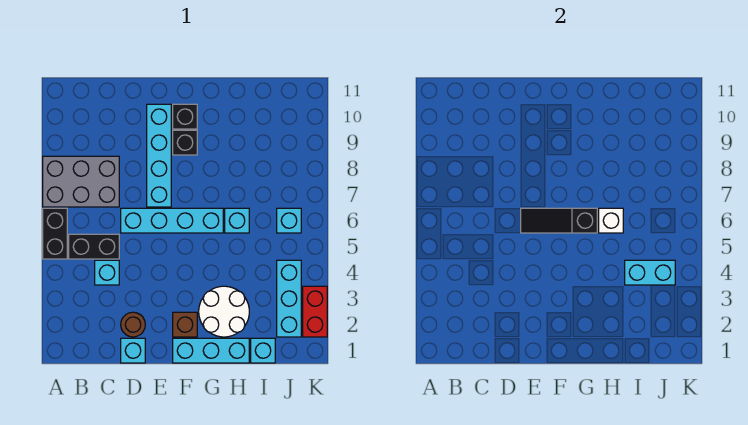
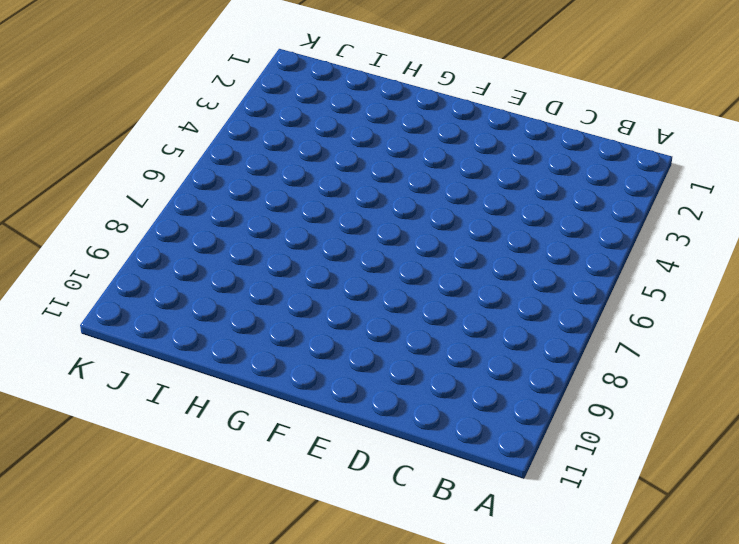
none -> black 1x2 brick [43,208,67,259]
none -> grey 2x3 brick [43,156,119,207]
none -> black 1x2 brick [69,234,119,259]

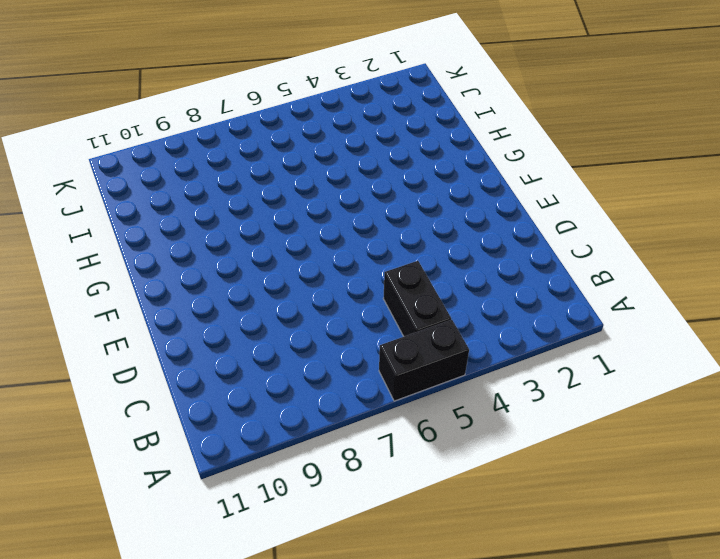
none -> grey 2x3 brick [43,156,119,207]
none -> cyan 1x1 brick [95,260,119,285]
none -> cyan 1x1 brick [121,338,145,363]

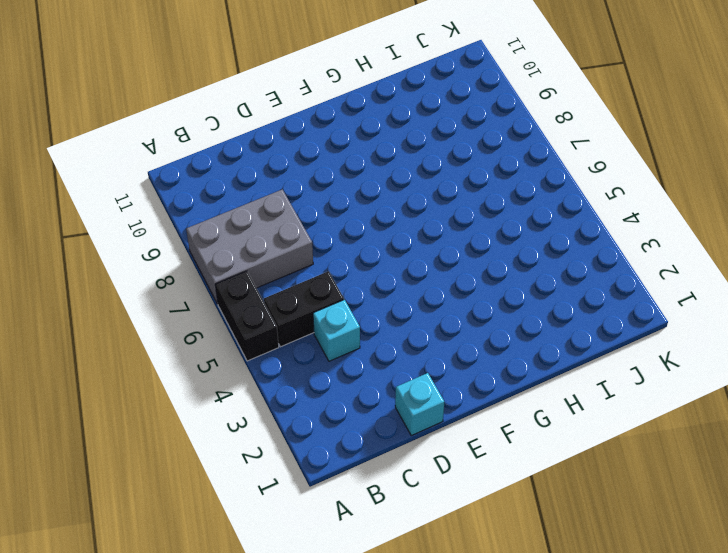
none -> brown 1x1 round brick [121,312,145,337]
none -> cyan 1x4 brick [121,208,223,233]
none -> cyan 1x4 brick [147,104,171,207]

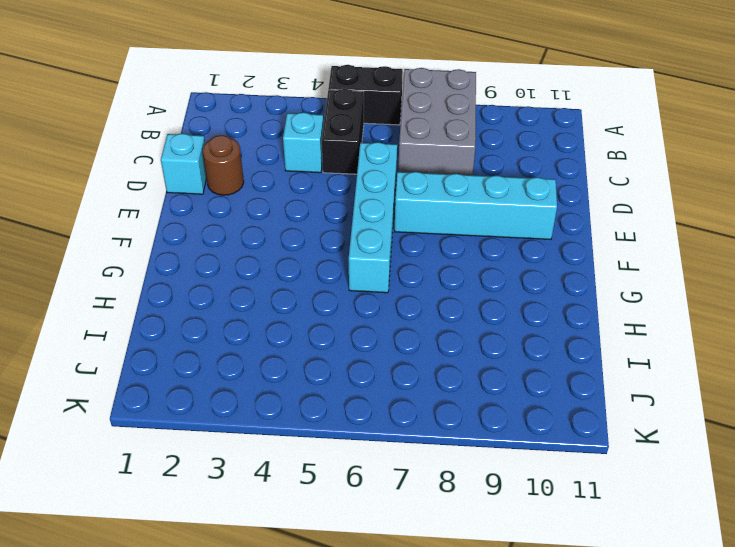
none -> cyan 1x3 brick [173,338,249,363]
none -> brown 1x1 brick [173,312,197,337]
none -> black 1x1 brick [173,130,197,155]

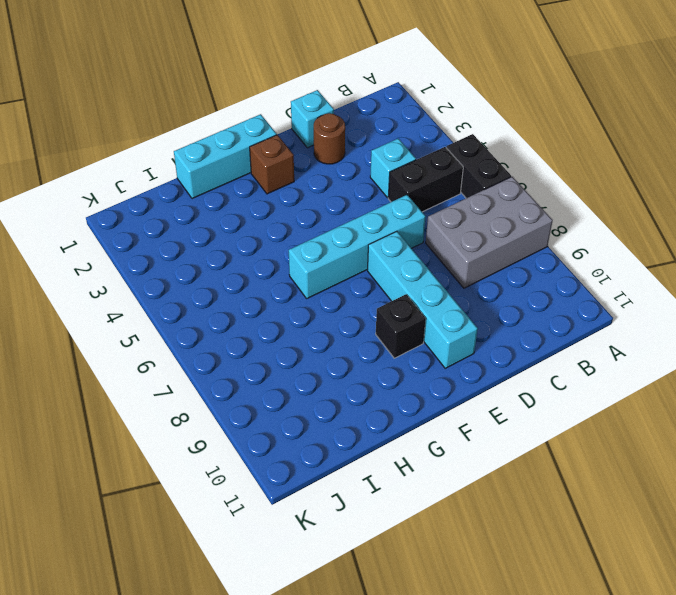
none -> black 1x1 brick [173,104,197,129]
none -> white 2x2 round brick [199,286,249,337]
none -> cyan 1x1 brick [225,208,249,233]

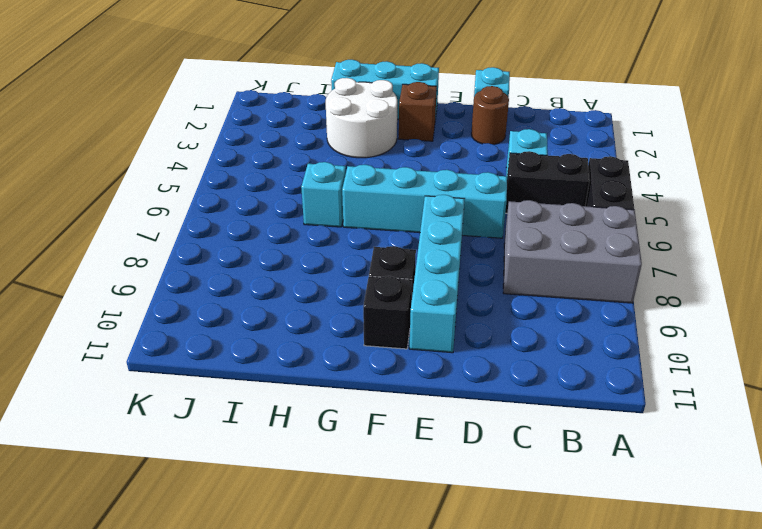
none -> cyan 1x1 brick [251,338,275,363]
none -> cyan 1x3 brick [277,260,301,337]
none -> cyan 1x1 brick [277,208,301,233]

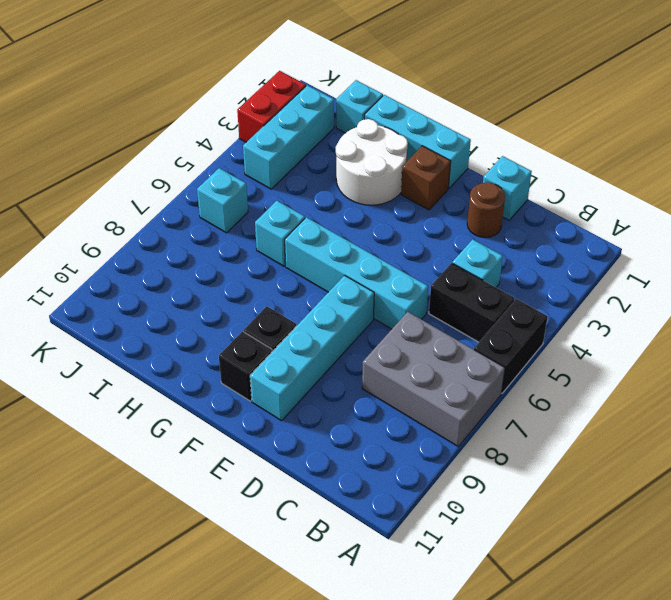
none -> black 1x3 slope [521,208,597,233]
none -> white 1x1 brick [599,208,623,233]
none -> cyan 1x2 brick [625,260,675,285]

